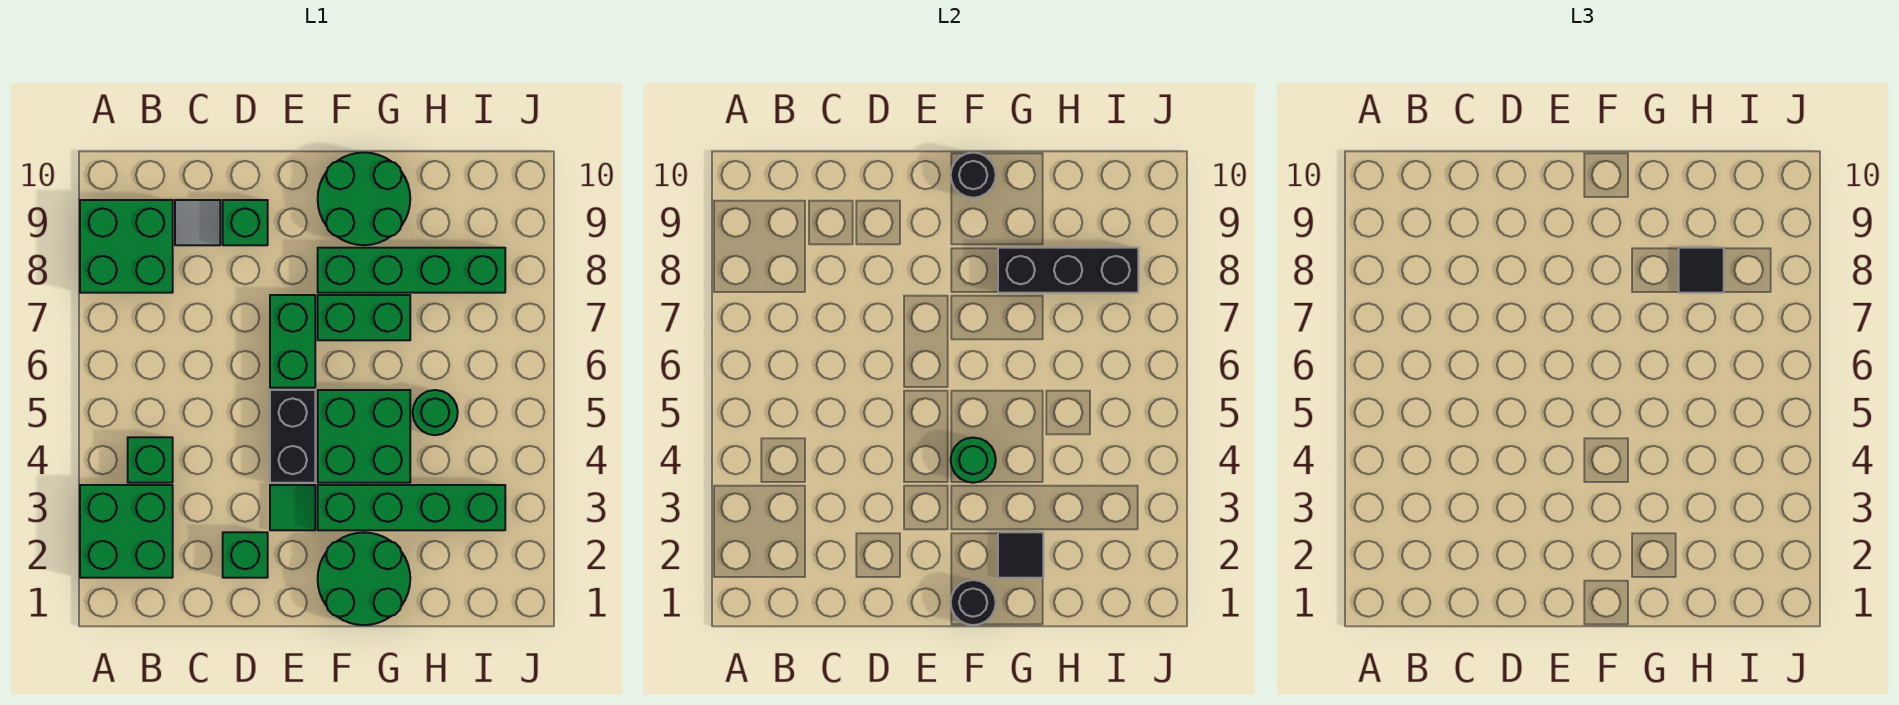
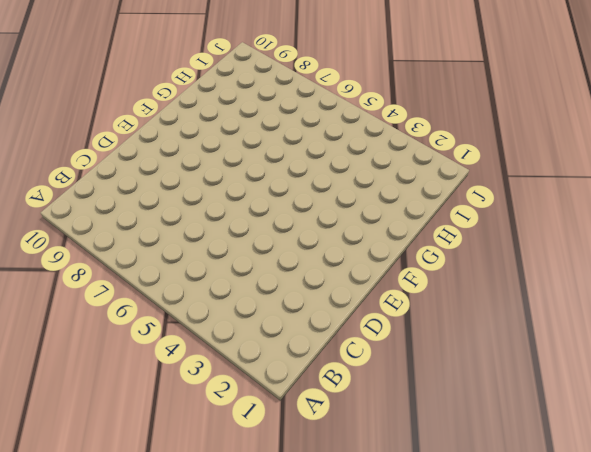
none -> green 2x2 brick [80,485,173,578]
none -> green 2x2 brick [80,200,173,293]
none -> green 1x1 brick [128,437,173,483]

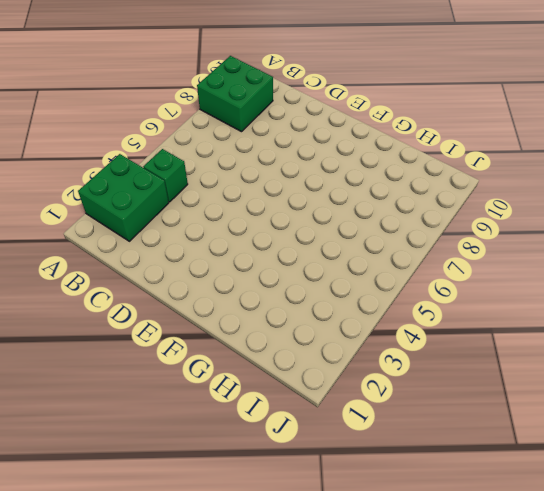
none -> grey 1x1 tile [175,200,220,245]
none -> green 1x1 brick [223,532,268,578]
none -> green 1x1 brick [223,200,268,245]

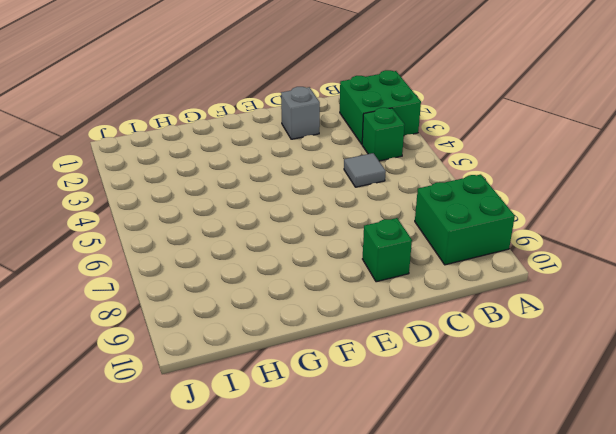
grey 1x1 tile [344,153,386,187] -> grey 1x1 tile moved to [175,200,220,245]
grey 1x1 brick [281,87,320,139] -> green 1x1 brick [223,532,268,578]
none -> green 1x1 tile [270,485,315,530]
none -> black 1x2 brick [270,390,315,483]
none -> green 1x2 brick [270,295,315,388]

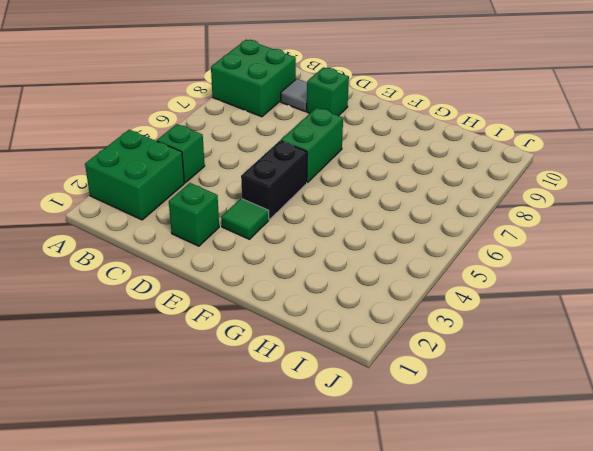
none -> green 2x2 round brick [318,533,410,625]
none -> green 1x4 brick [318,485,505,530]
none -> green 2x2 brick [318,390,410,483]

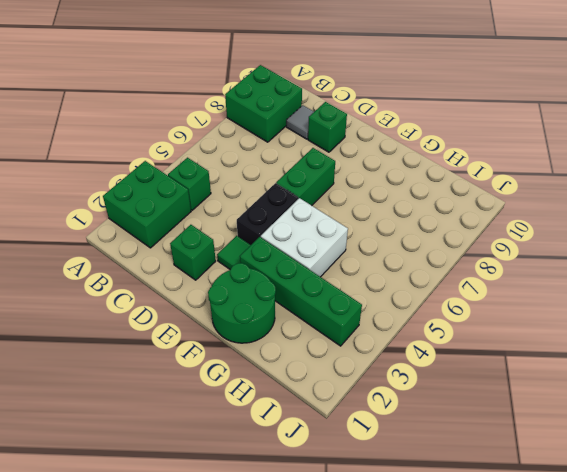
white 2x2 brick [261,198,348,277] -> green 2x2 brick [318,390,410,483]
none -> green 1x2 brick [318,295,410,340]
none -> green 1x4 brick [318,248,505,293]
none -> green 2x2 round brick [318,153,410,245]

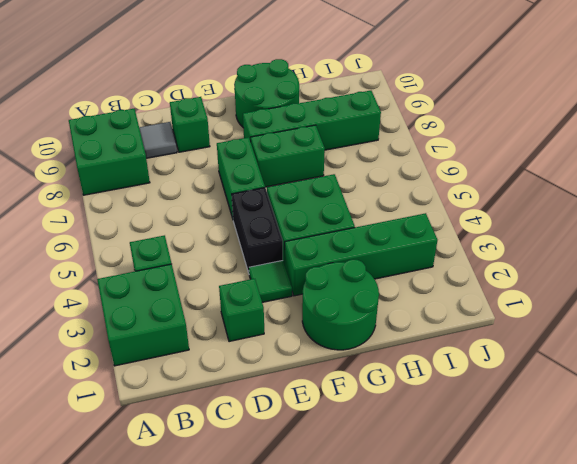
none -> green 1x1 round brick [413,390,458,435]
none -> black 1x1 round brick [951,580,996,625]
none -> green 1x1 round brick [951,438,996,483]

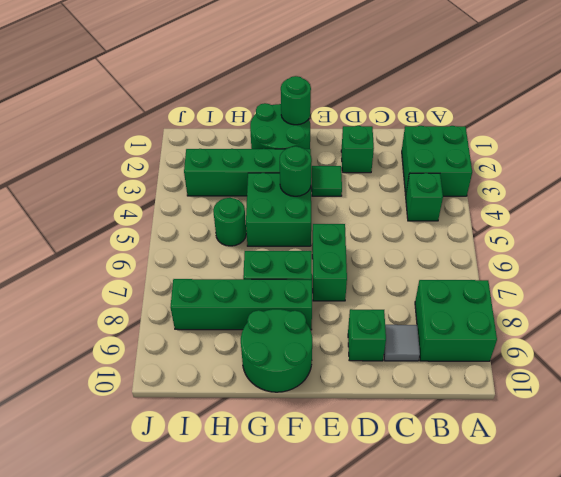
green 1x1 round brick [281,76,311,125] -> black 1x1 round brick [951,580,996,625]
none -> black 1x2 brick [270,390,315,483]
none -> black 1x1 round brick [951,153,996,198]
none -> black 1x1 tile [998,532,1043,578]

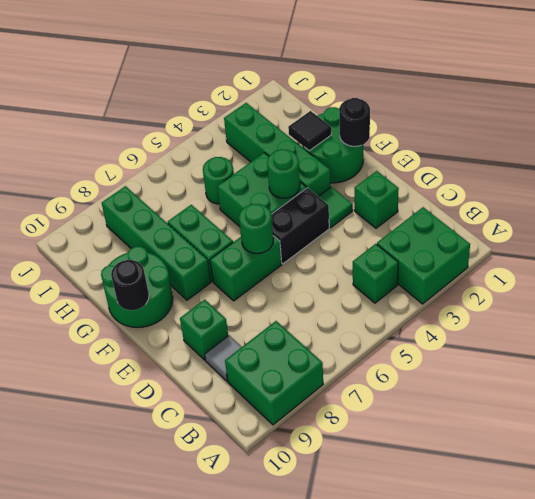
green 1x1 round brick [239,204,273,253] -> none
none -> black 1x3 brick [998,248,1138,293]
none -> black 1x1 tile [1679,248,1724,293]

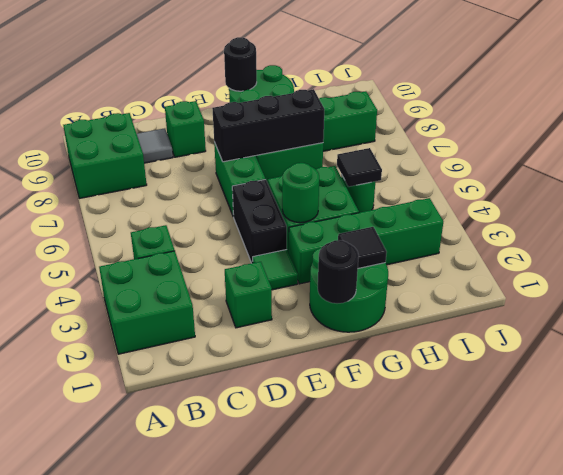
black 1x3 brick [212,89,325,162] -> black 1x3 brick moved to [998,248,1138,293]
black 1x1 tile [337,148,382,187] -> black 1x1 tile moved to [1679,248,1724,293]

